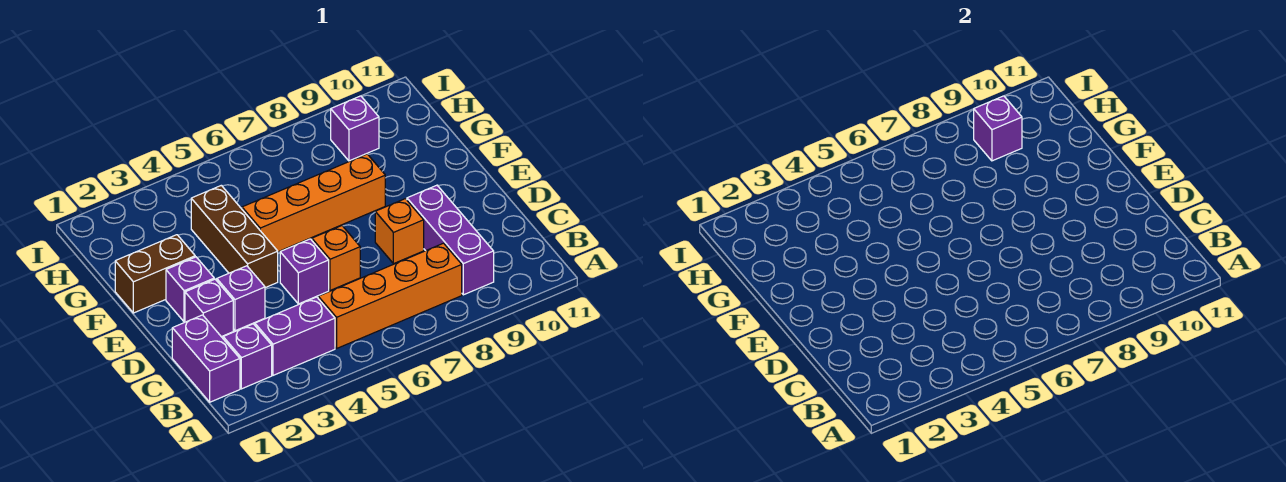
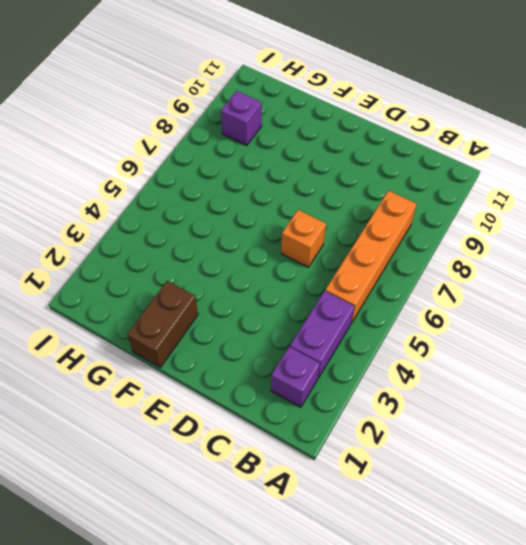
none -> purple 1x2 brick [172,315,240,402]
none -> purple 1x3 brick [407,185,494,295]
none -> purple 1x1 brick [185,279,233,337]

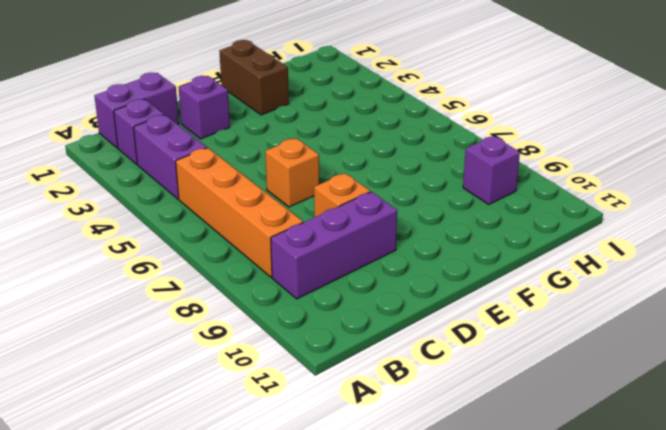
none -> purple 1x1 brick [217,266,265,331]
none -> purple 1x1 brick [280,239,329,304]
none -> purple 1x1 brick [166,257,214,322]

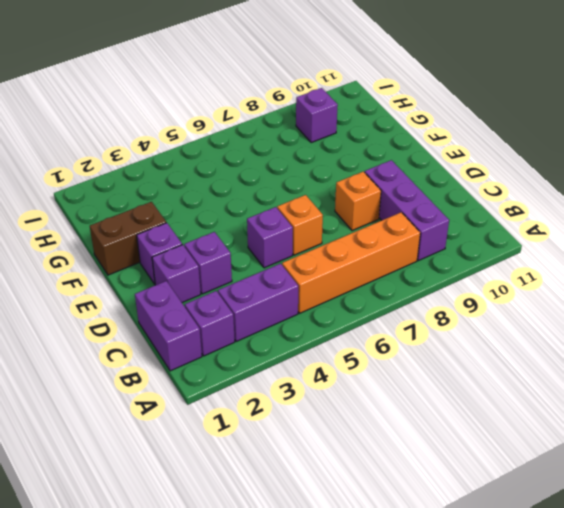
none -> brown 1x3 brick [191,185,278,288]
none -> orange 1x4 brick [242,154,385,252]
none -> purple 1x1 brick [974,96,1022,161]

